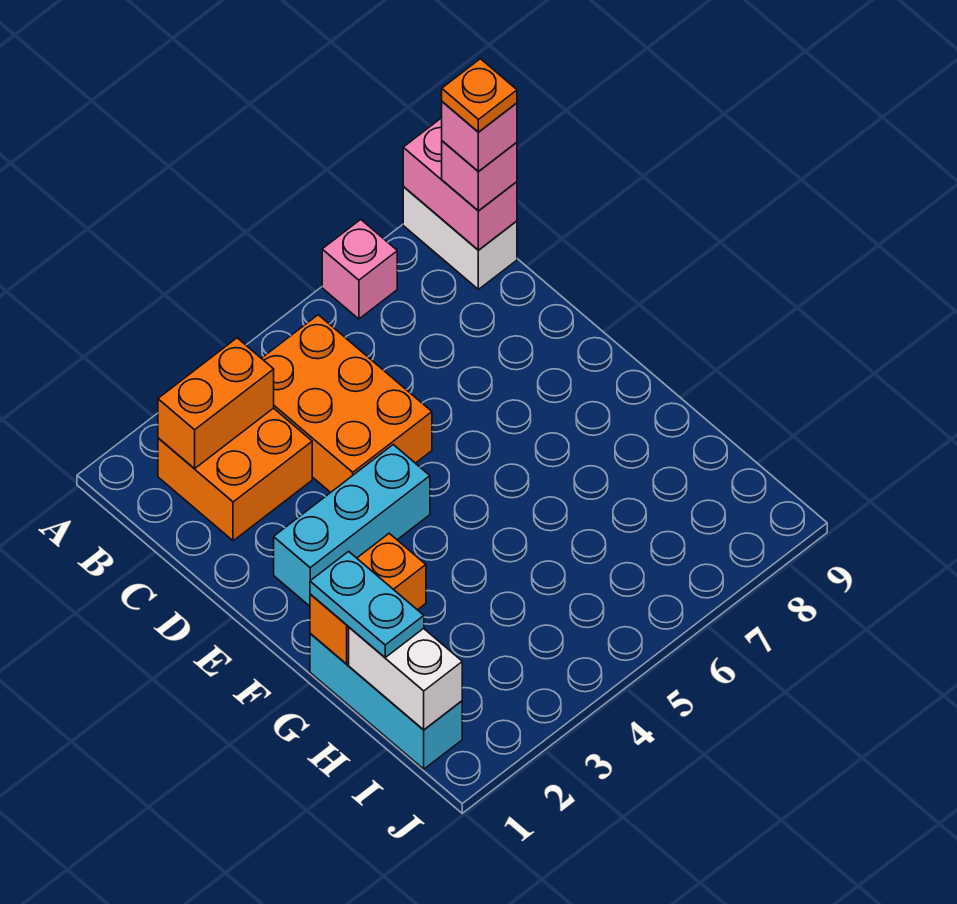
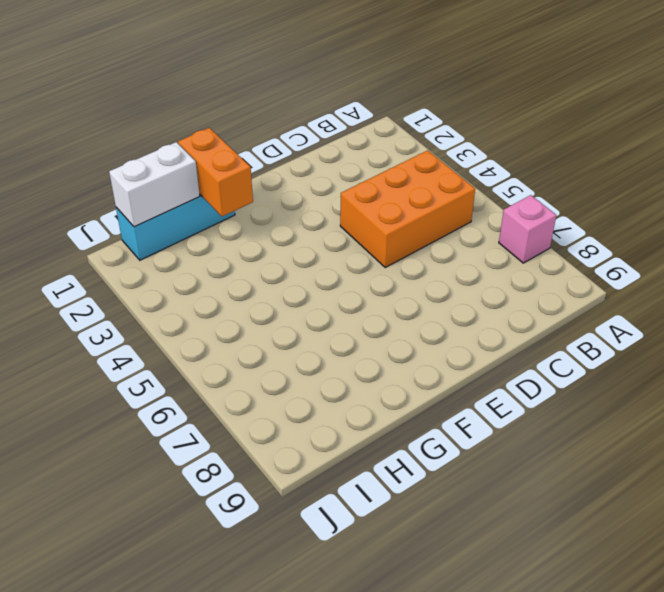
none -> white 1x2 brick [403,187,517,289]
none -> orange 2x2 brick [158,408,312,541]
none -> cyan 1x3 brick [274,445,430,606]

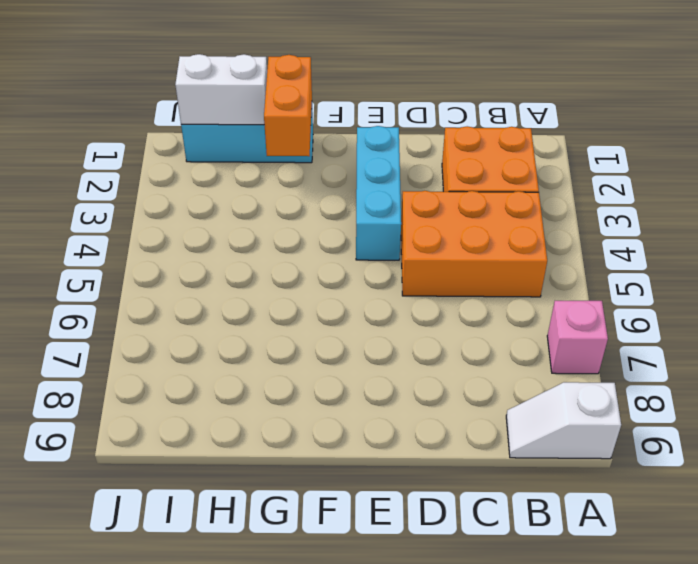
white 1x2 slope [506,382,621,459] -> white 1x2 brick [403,187,517,289]
none -> pink 1x2 brick [403,118,517,250]
none -> orange 1x2 brick [158,338,274,468]
none -> pink 1x1 brick [442,141,517,211]

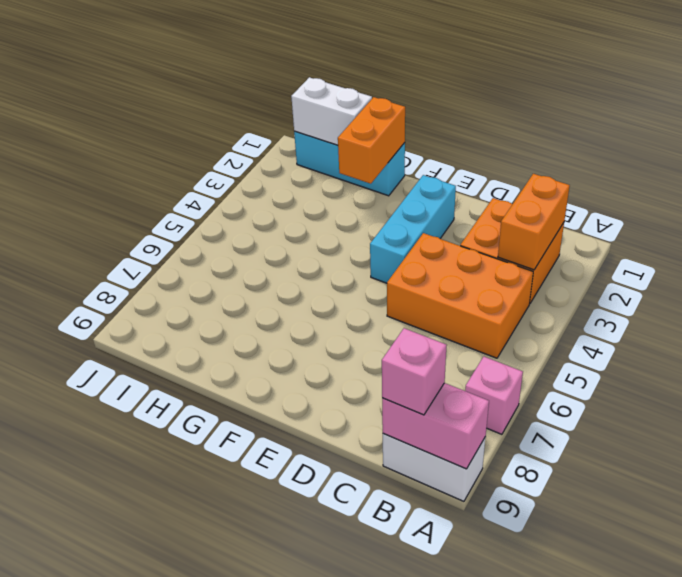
none -> cyan 1x2 plate [310,551,424,657]
none -> pink 1x1 brick [442,102,517,172]
none -> orange 1x1 plate [442,59,517,132]

